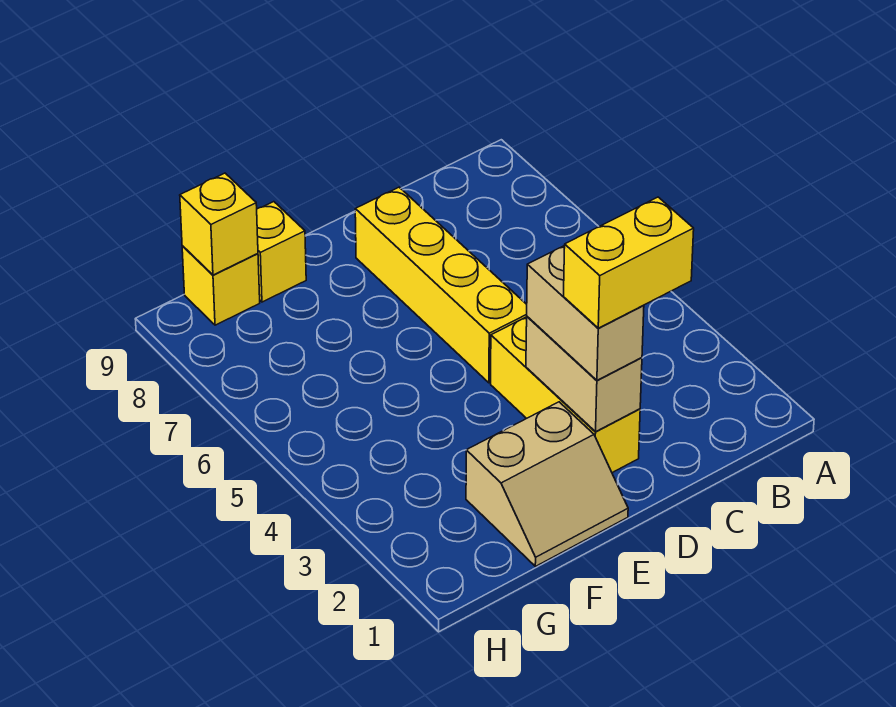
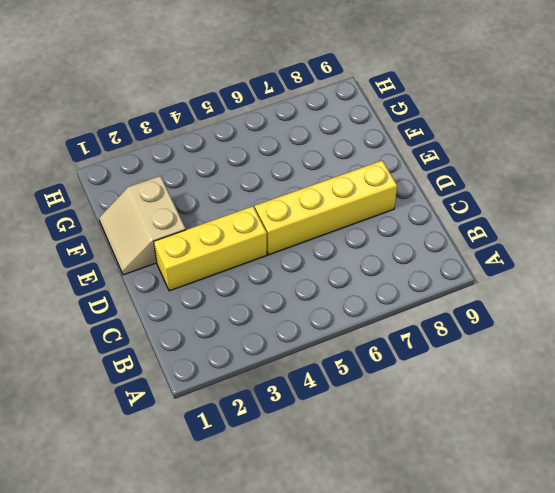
none -> yellow 1x1 brick [257,202,306,302]
none -> yellow 1x1 brick [182,246,260,325]

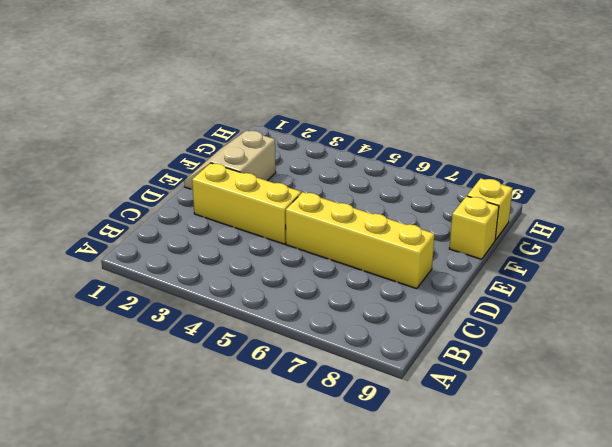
none -> tan 1x2 brick [526,317,642,432]
none -> yellow 1x1 brick [180,173,258,275]

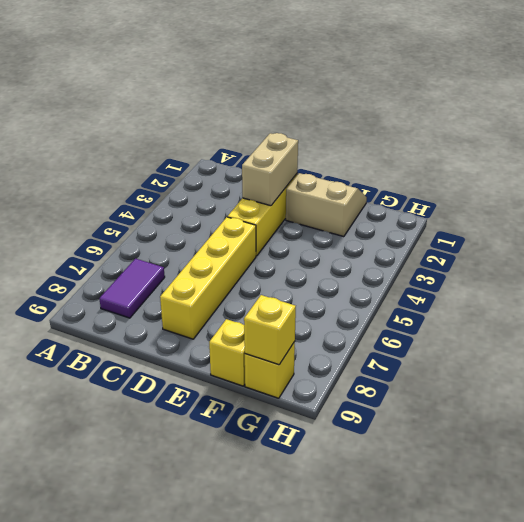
purple 1x2 tile [99,259,165,318] -> none
none -> tan 1x2 brick [527,246,644,380]
none -> yellow 1x2 brick [564,197,694,328]

